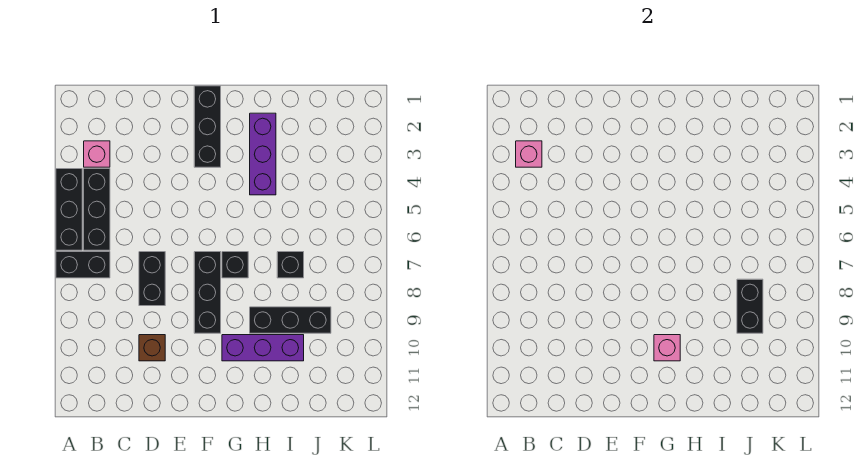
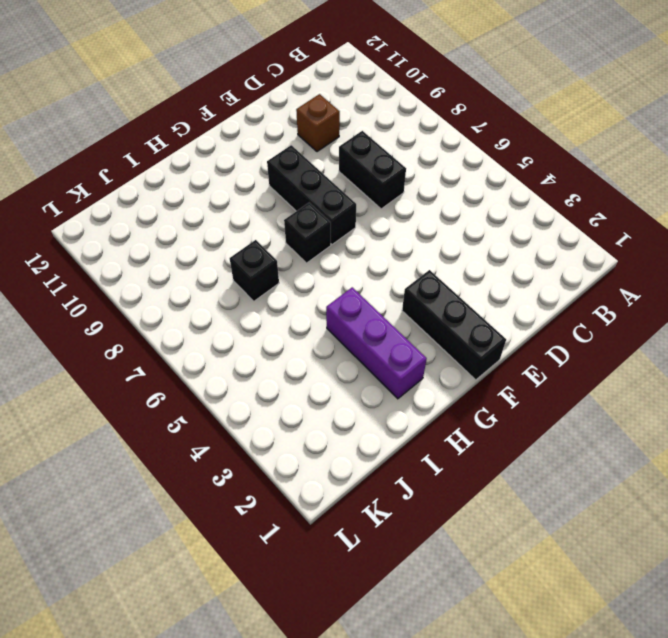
none -> black 1x3 brick [56,169,82,250]
none -> black 1x2 brick [56,252,110,278]
none -> pink 1x1 brick [84,141,110,167]

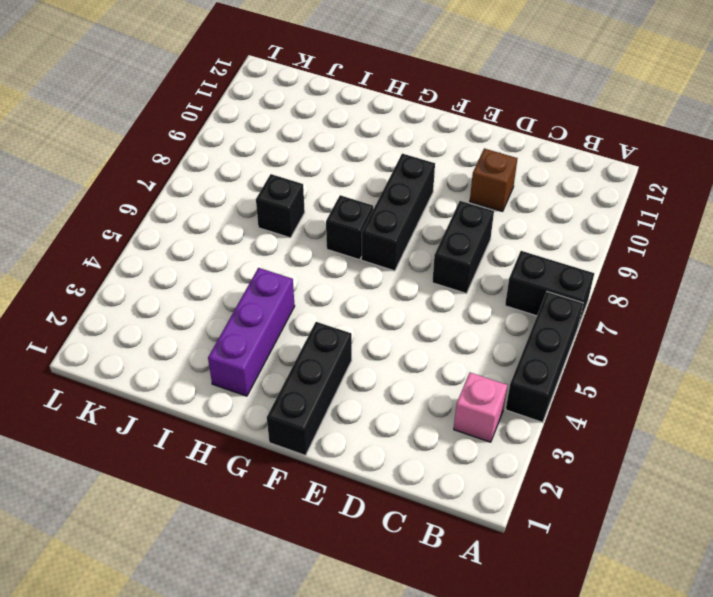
none -> black 1x3 brick [84,169,110,250]
none -> purple 1x3 brick [222,335,304,361]
none -> black 1x3 brick [250,307,331,333]

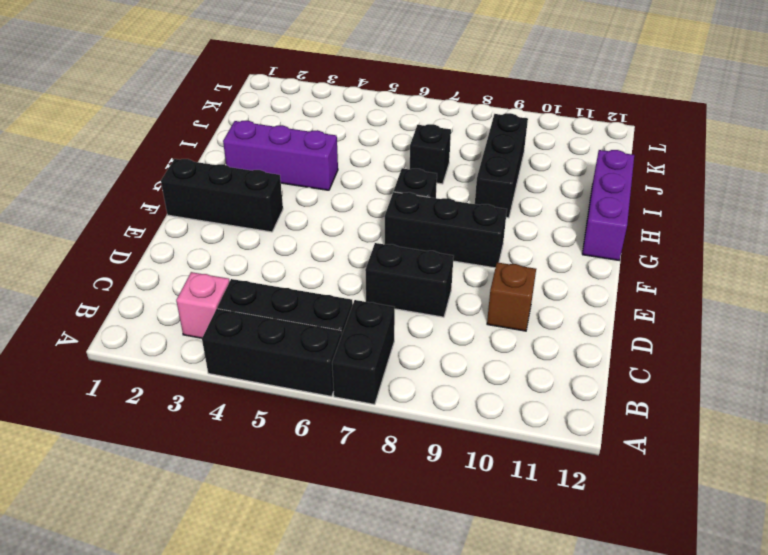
purple 1x3 brick [582,150,634,260] -> purple 1x3 brick moved to [222,335,304,361]
none -> pink 1x1 brick [516,141,542,167]
none -> pink 1x1 brick [654,335,680,361]
none -> black 1x2 brick [737,279,763,333]

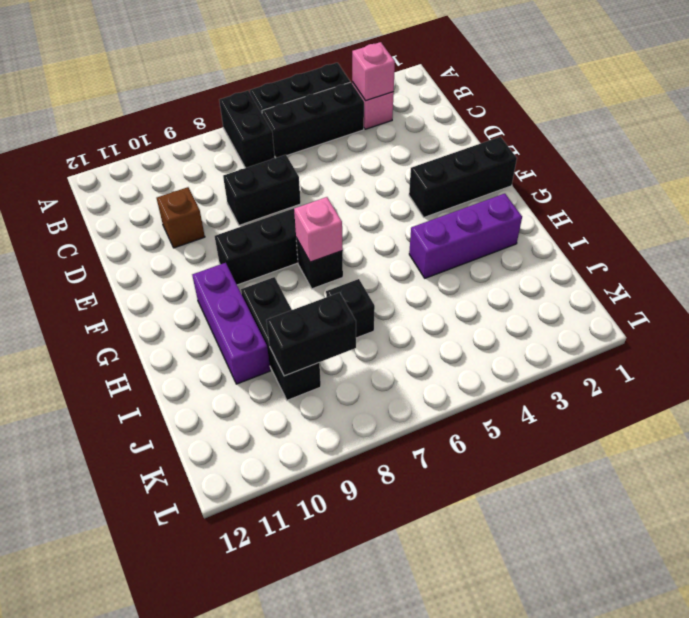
pink 1x1 brick [294,197,343,262] -> pink 1x1 brick moved to [654,335,680,361]

